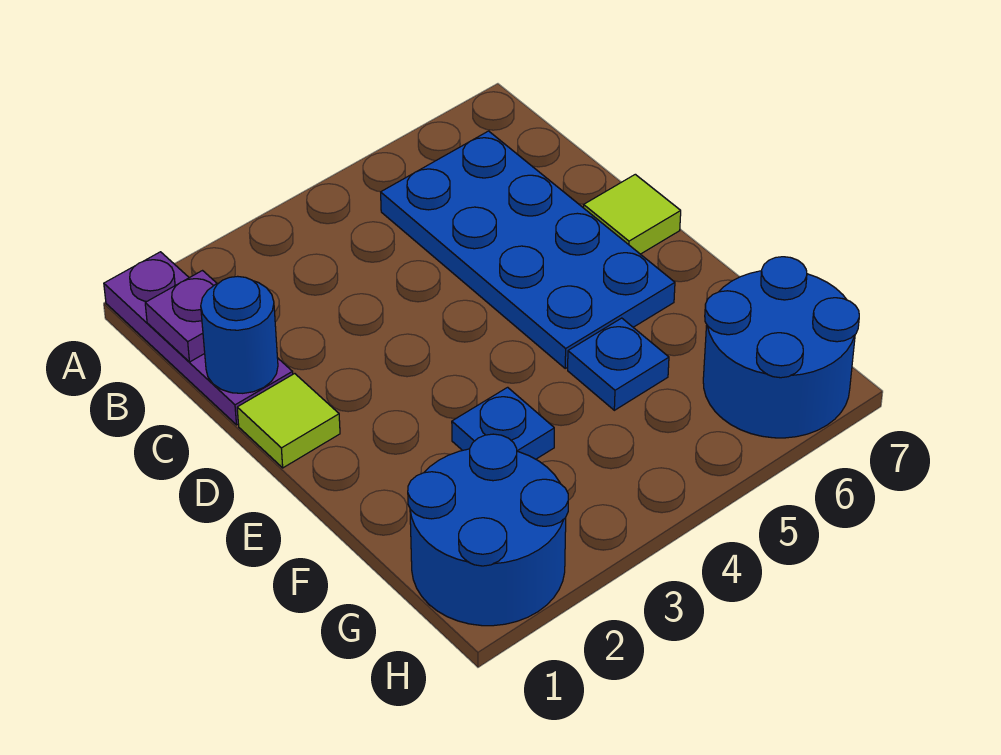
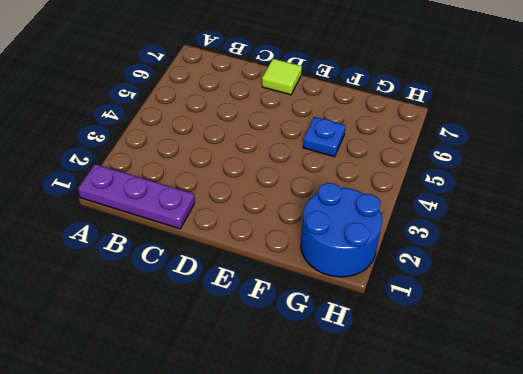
none -> blue 2x4 plate [381,131,675,368]
none -> lime 1x1 tile [237,374,340,468]

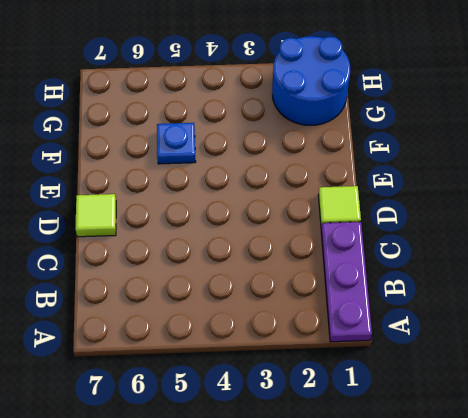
none -> blue 2x4 plate [381,131,675,368]
none -> blue 1x1 plate [452,387,554,459]

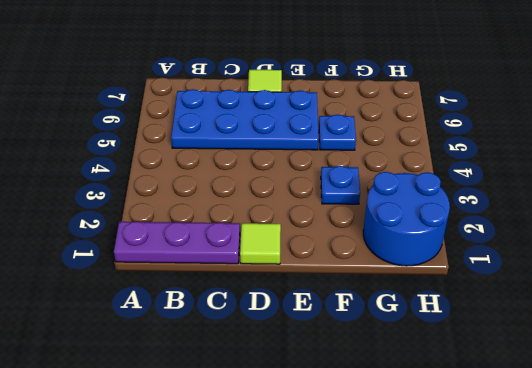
none -> blue 2x2 round brick [703,257,859,438]
none -> purple 1x1 plate [145,271,217,362]

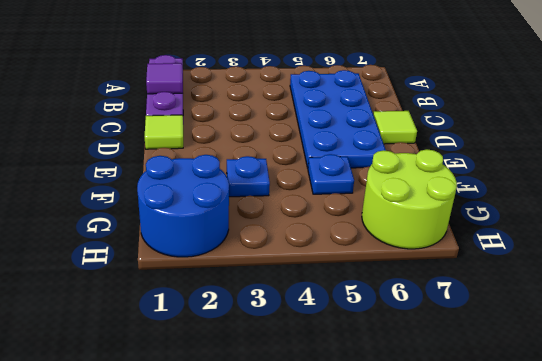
purple 1x1 tile [146,63,183,94] -> purple 1x1 plate [145,271,217,362]
lime 2x2 round brick [362,149,457,249] -> blue 2x2 round brick [703,257,859,438]
none -> blue 1x1 round brick [201,276,278,393]

